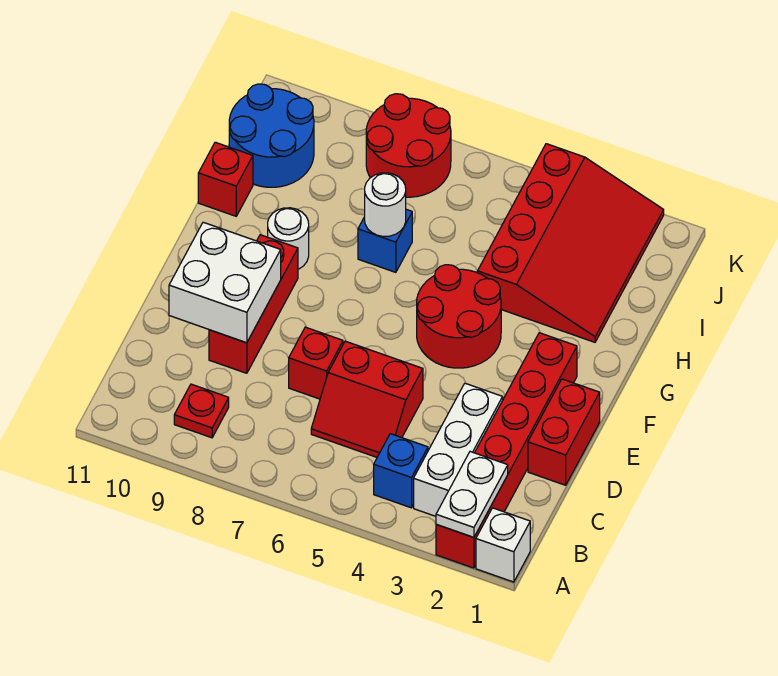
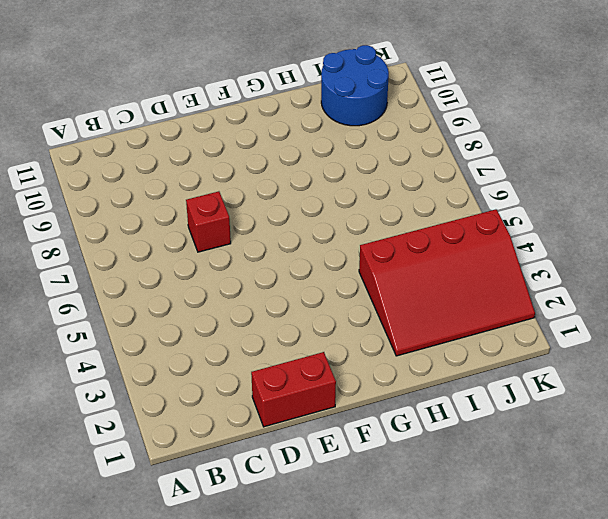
none -> white 1x1 brick [476,508,530,582]
none -> red 1x6 brick [436,333,577,568]
none -> white 1x3 brick [414,383,503,516]

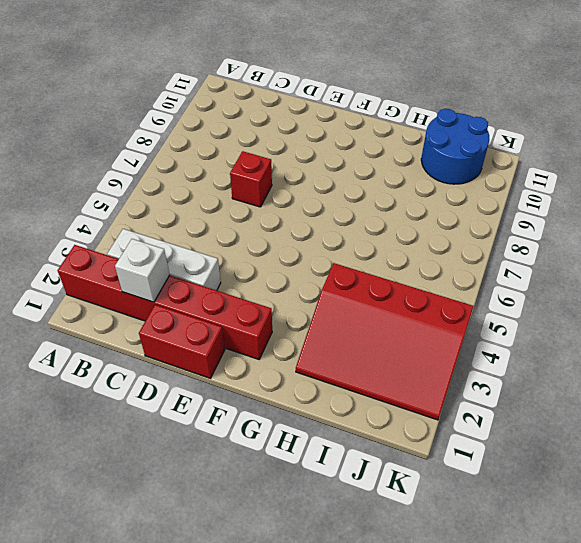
white 1x1 brick [115,239,169,302] -> white 1x1 brick moved to [476,508,530,582]
none -> blue 1x1 brick [374,434,428,508]
none -> red 1x1 plate [174,384,229,438]
none -> red 2x2 slope [311,341,423,457]

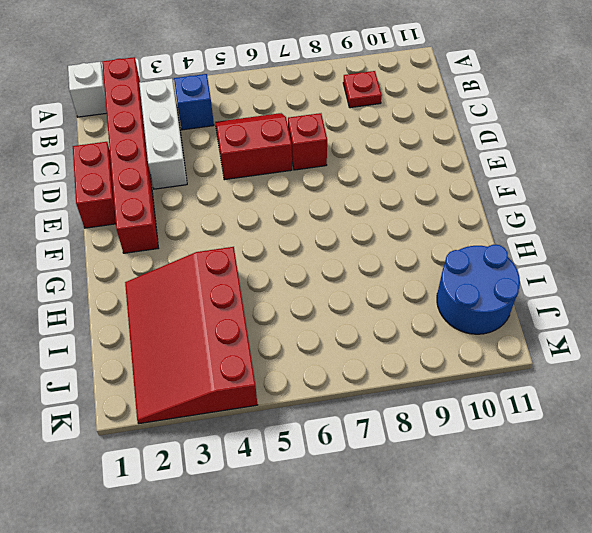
none -> red 1x3 brick [209,235,298,373]
none -> red 2x2 round brick [417,265,501,368]
none -> white 1x1 round brick [268,208,309,269]

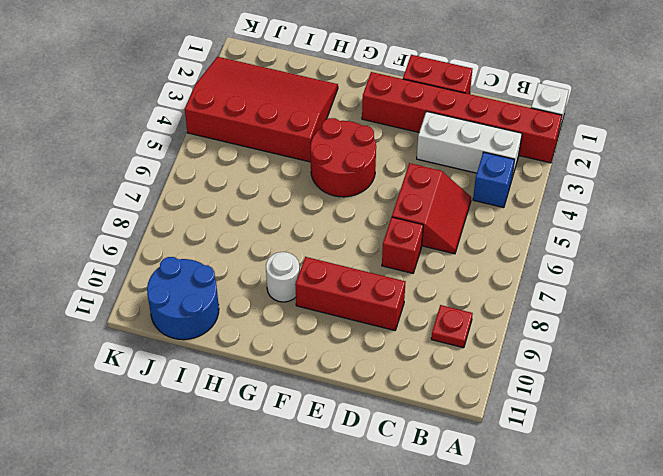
none -> blue 1x1 brick [358,209,412,272]
none -> red 1x1 brick [198,142,253,216]
none -> red 2x2 round brick [366,94,451,197]

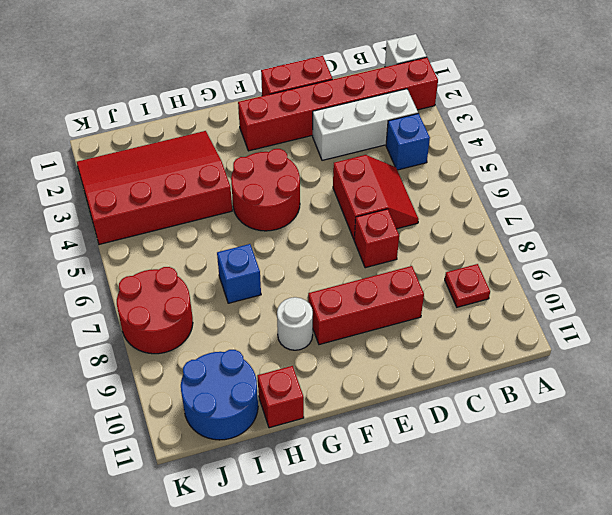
none -> white 1x2 plate [436,452,508,537]
none -> white 2x2 brick [169,222,281,343]
none -> white 1x1 round brick [365,173,406,237]

